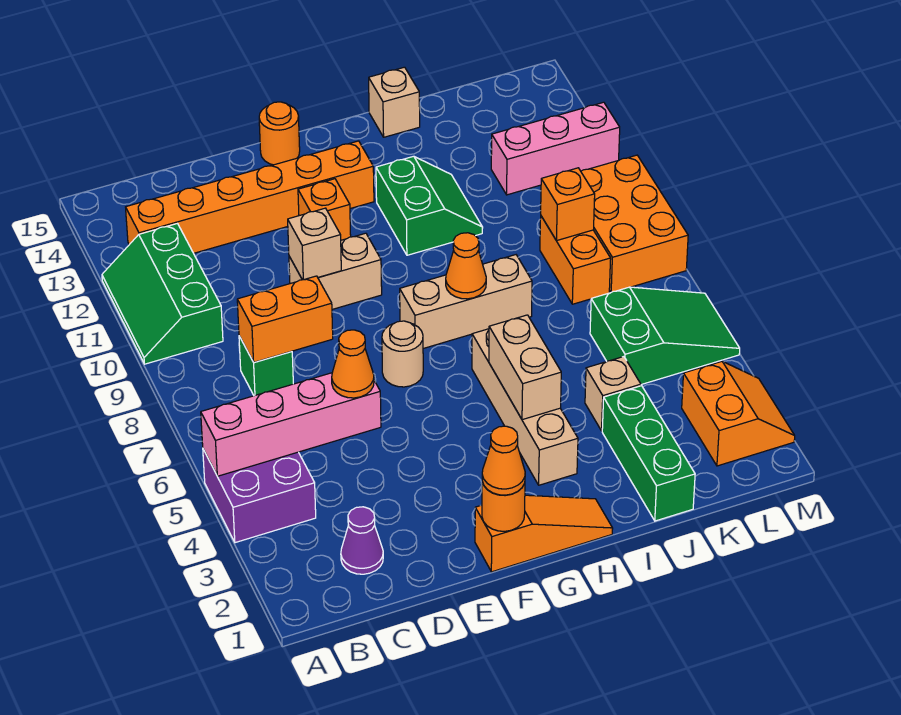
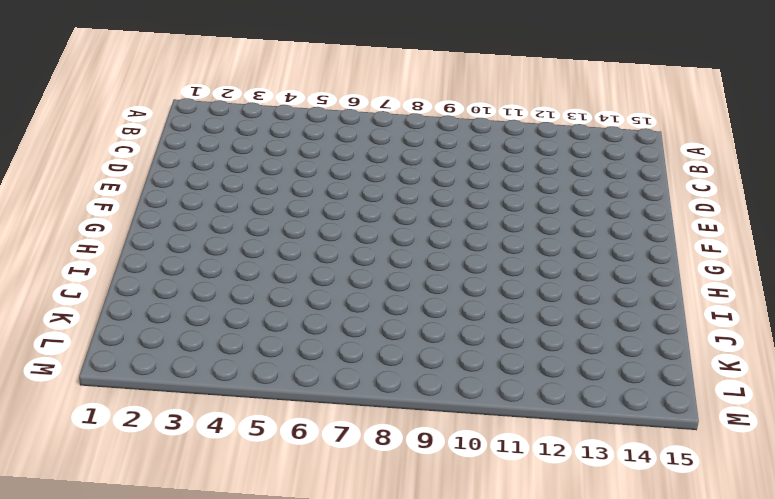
none -> purple 2x2 brick [203,449,316,543]
none -> green 2x3 slope [102,224,223,364]
none -> orange 1x6 brick [126,141,374,253]
none -> purple 1x1 cone [341,507,383,574]

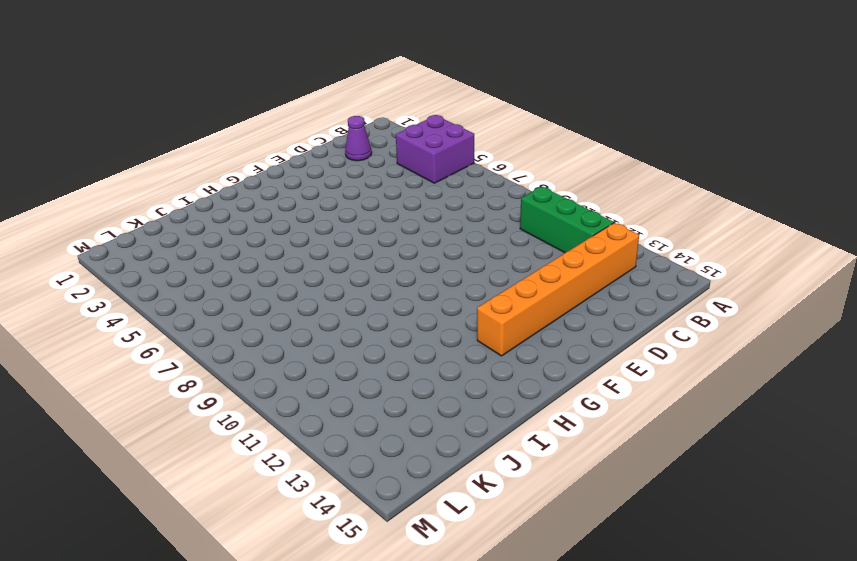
none -> green 1x1 brick [239,336,293,396]
none -> tan 1x2 brick [289,233,382,309]
none -> orange 1x3 slope [475,495,613,572]
none -> tan 1x1 round brick [382,321,423,387]

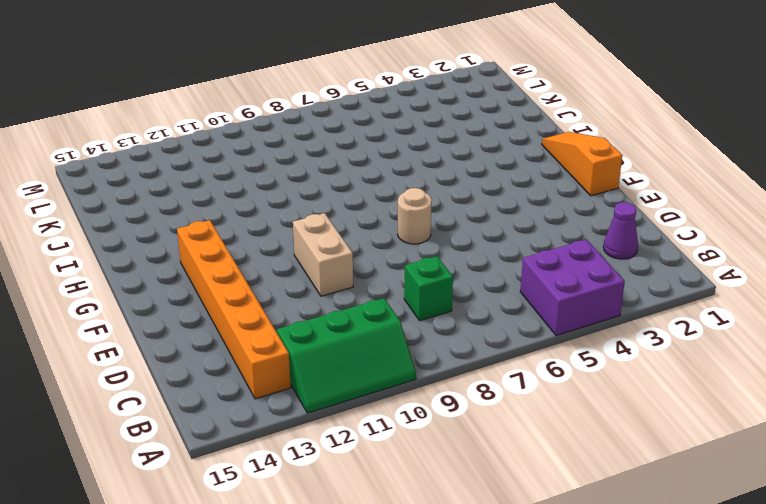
none -> orange 1x1 brick [298,179,351,240]
none -> orange 1x1 round brick [259,102,300,165]
none -> tan 1x3 brick [400,255,532,349]
none -> tan 1x4 brick [472,329,578,485]

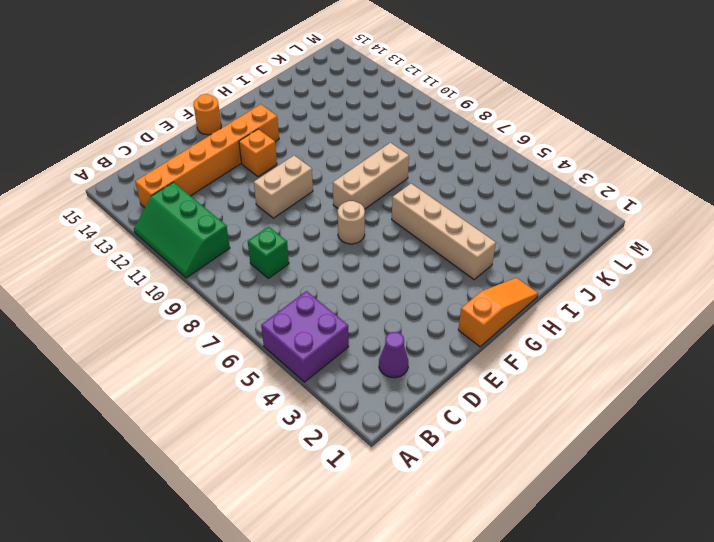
none -> green 2x2 slope [376,156,483,255]
none -> tan 1x1 brick [369,67,420,137]
none -> green 1x3 brick [602,386,695,521]
none -> tan 1x1 brick [585,357,641,431]

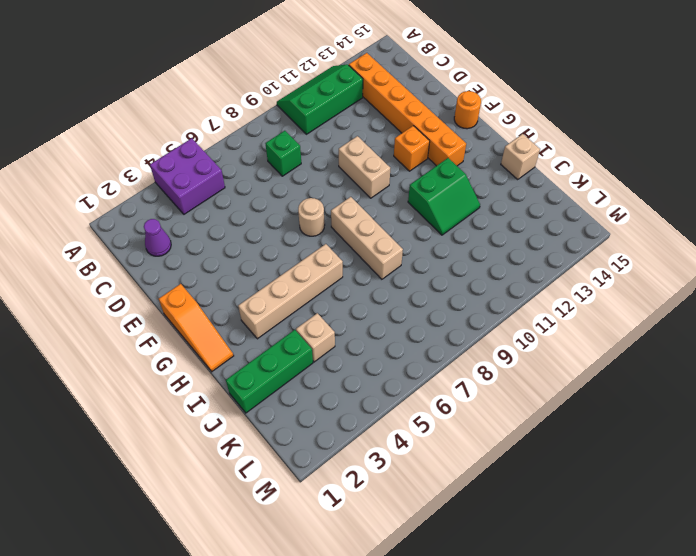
none -> green 2x3 slope [590,287,740,385]
none -> orange 1x2 brick [540,216,611,304]
none -> pink 1x3 brick [491,102,620,195]
none -> orange 2x2 slope [682,362,795,466]

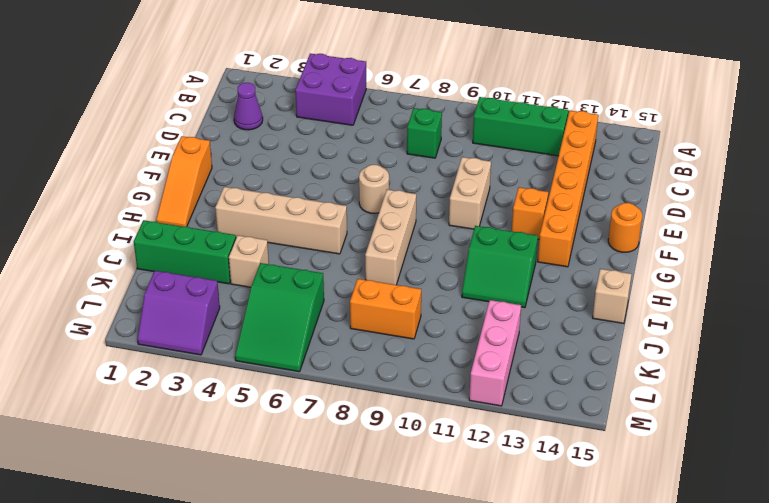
purple 2x2 slope [137,271,220,355] -> orange 2x2 slope [682,362,795,466]
none -> orange 2x3 brick [581,155,688,292]
none -> pink 1x4 brick [201,373,381,476]
none -> orange 1x2 brick [237,276,333,362]
none -> tan 1x1 brick [288,208,341,280]

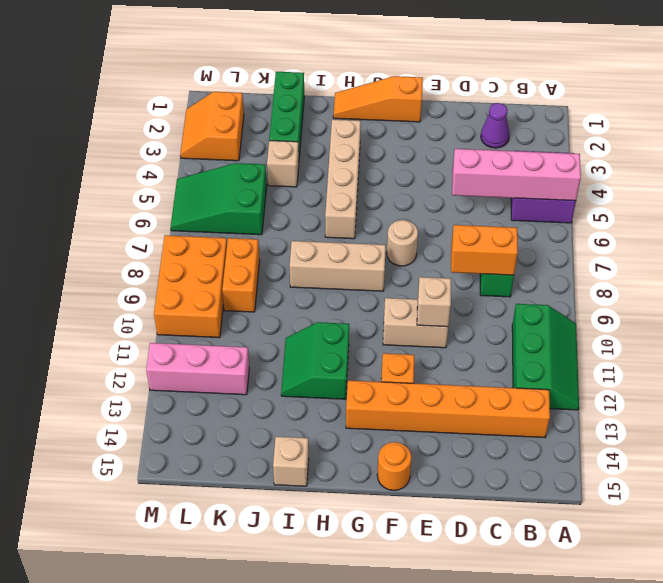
none -> orange 1x1 round brick [482,482,525,531]
none -> tan 1x2 brick [489,315,561,420]
none -> orange 1x1 cone [446,233,486,299]
none -> orange 1x1 brick [541,168,595,241]

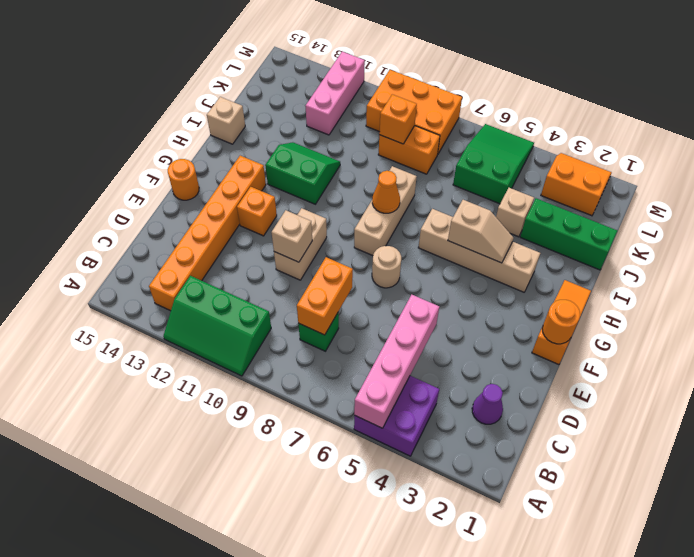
tan 1x2 slope [448,200,513,263] -> tan 1x2 brick [489,315,561,420]
none -> orange 1x1 cone [332,330,374,398]
none -> orange 1x1 cone [482,426,525,495]

